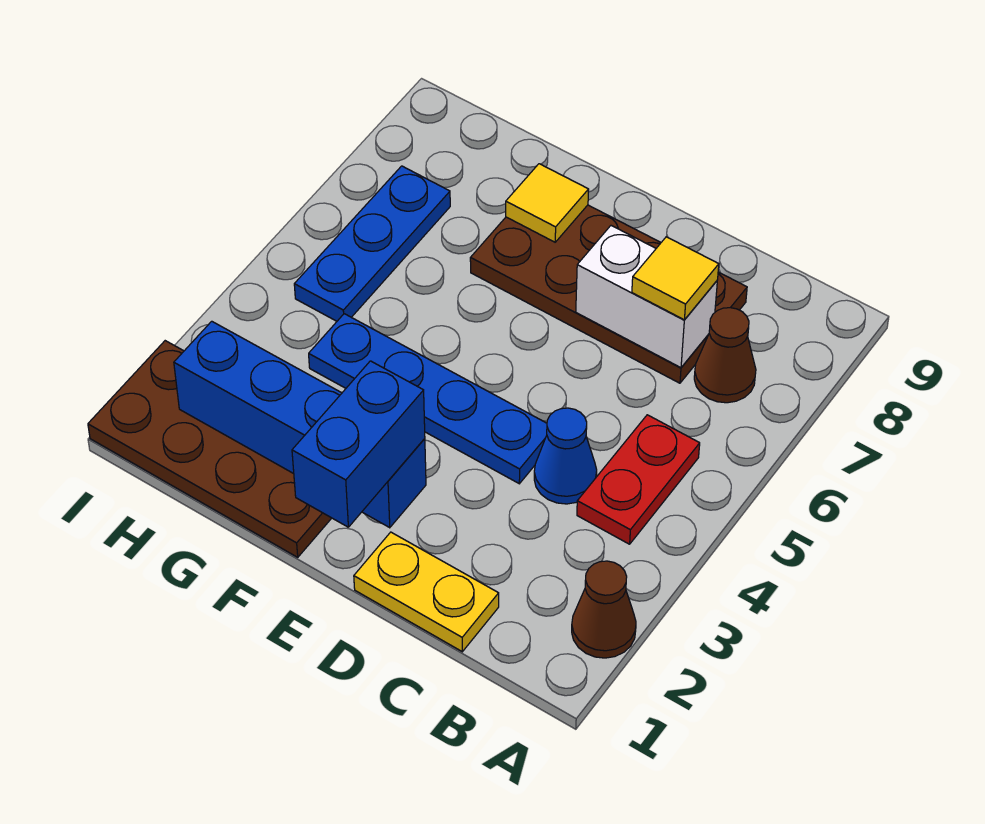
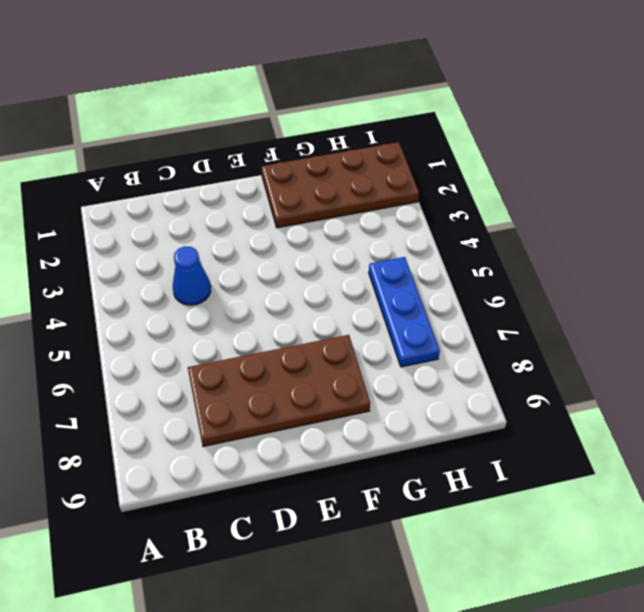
none -> brown 1x1 cone [572,561,636,658]
none -> red 1x2 plate [577,415,700,544]
none -> brown 1x1 cone [694,308,756,403]

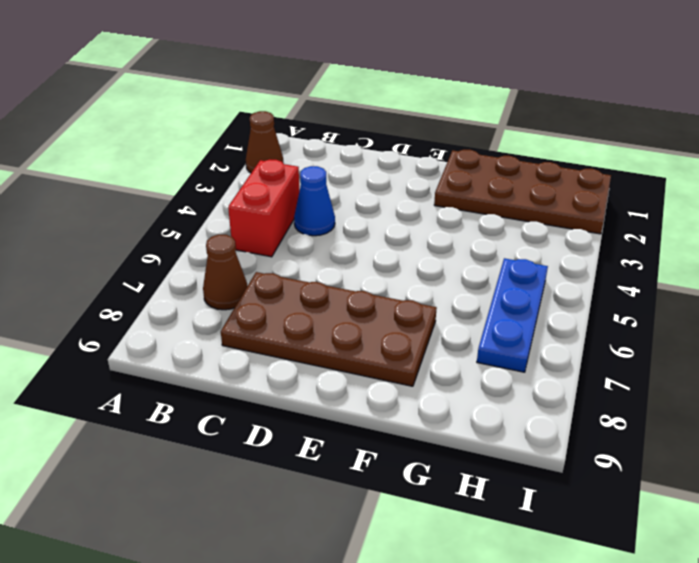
red 1x2 brick [228,159,300,257] -> red 1x2 plate [577,415,700,544]
none -> yellow 1x2 plate [354,532,499,652]
none -> blue 1x4 plate [309,314,547,484]
none -> white 1x2 brick [576,226,717,368]

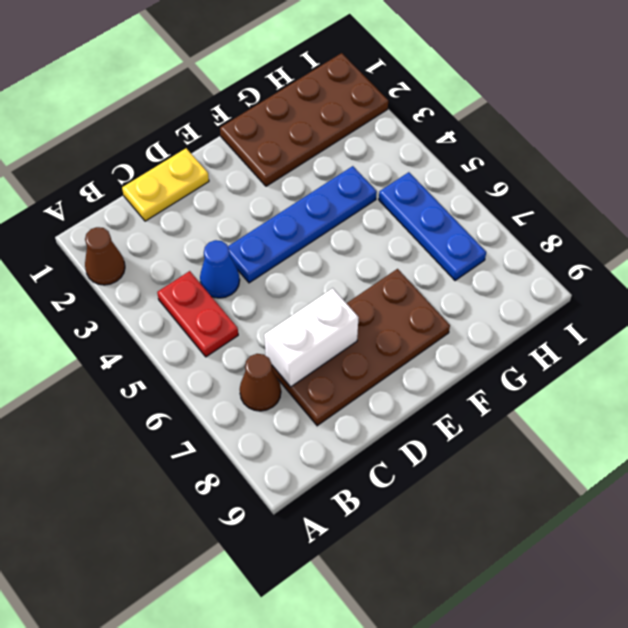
none -> blue 1x4 brick [174,321,426,528]
none -> yellow 1x1 tile [506,164,589,242]
none -> yellow 1x1 tile [632,237,719,320]

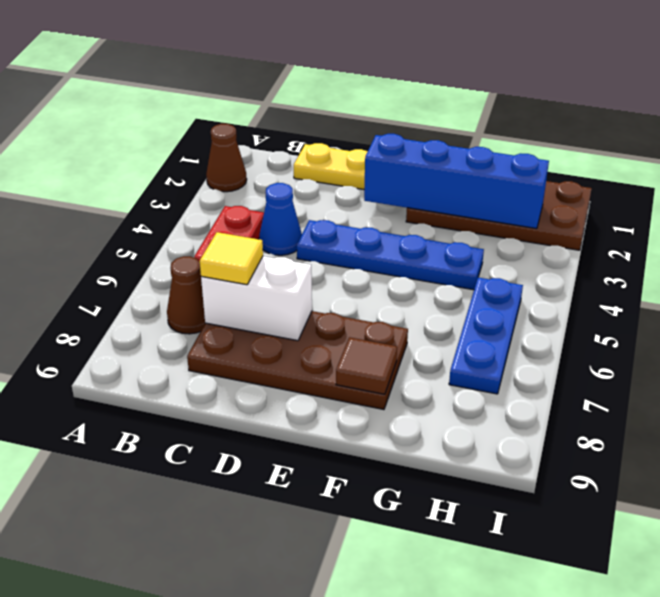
brown 1x1 tile [336,337,397,394] -> yellow 1x1 tile [506,164,589,242]
none -> blue 1x2 brick [292,361,425,527]

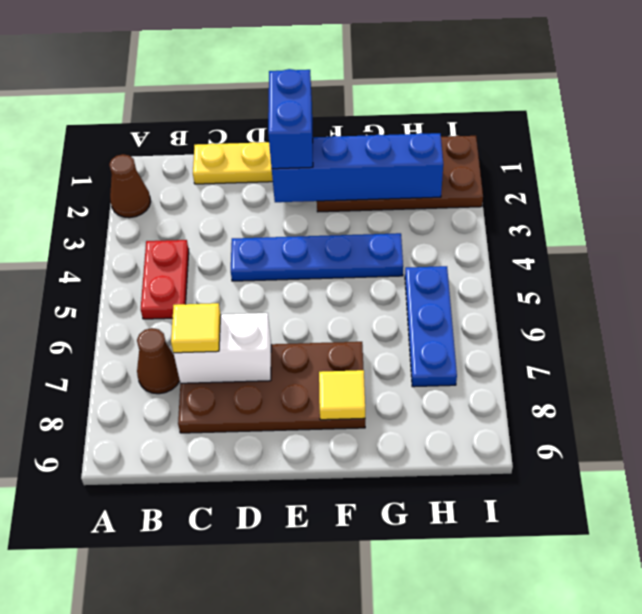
none -> blue 1x1 cone [534,408,597,504]

